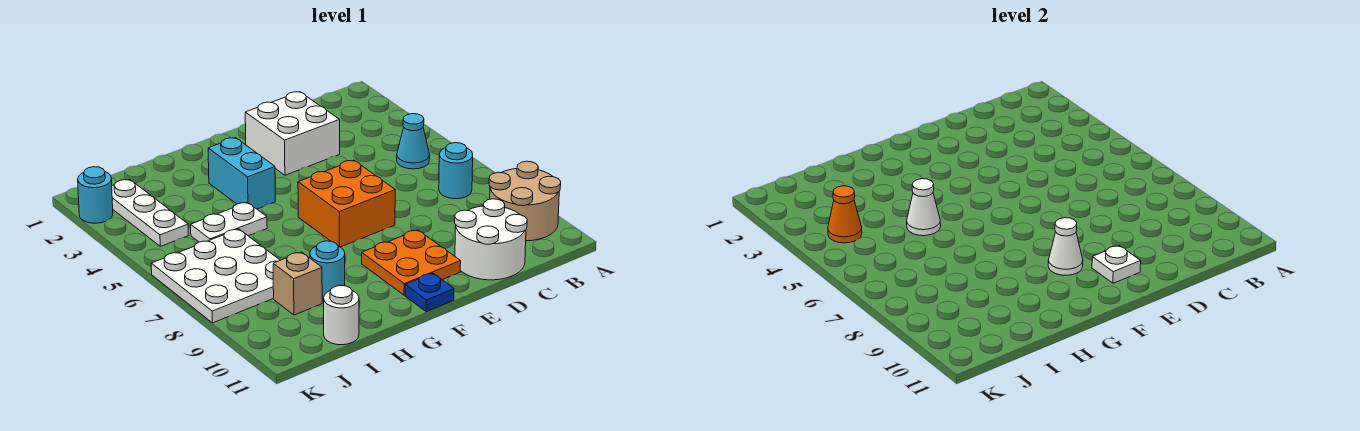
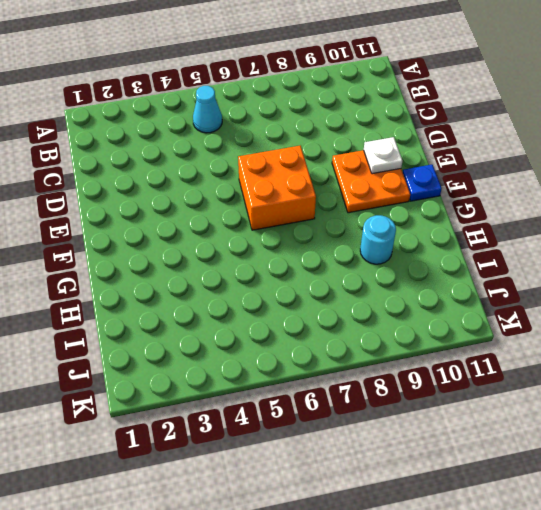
none -> tan 2x2 round brick [489,161,561,241]
none -> cyan 1x1 round brick [439,143,473,199]
none -> white 2x2 round brick [455,199,527,280]

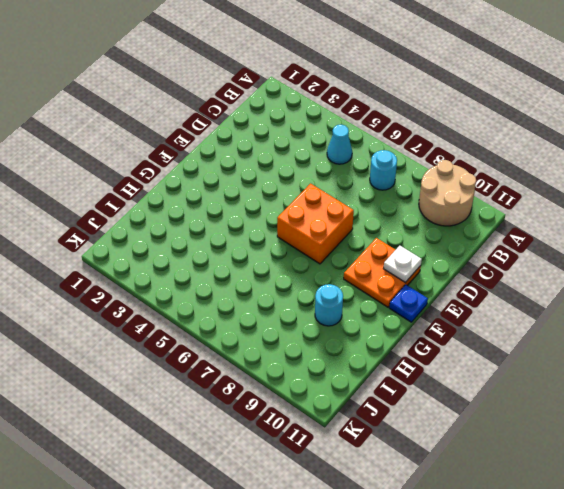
none -> white 2x2 round brick [455,199,527,280]
none -> white 2x2 brick [245,92,340,175]
none -> cyan 1x2 brick [208,138,275,209]

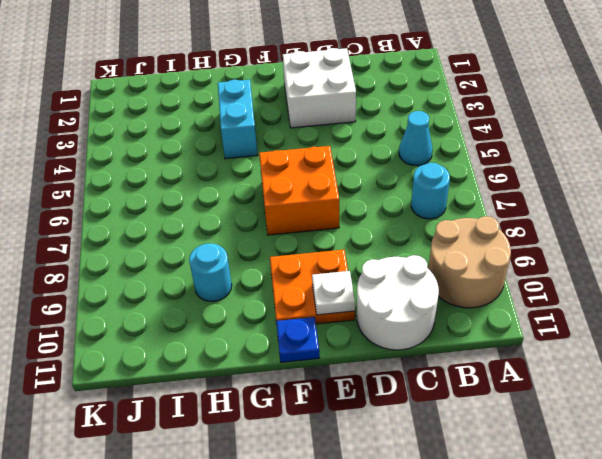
none -> white 1x2 plate [191,202,267,242]
none -> white 3x3 plate [151,229,280,323]
none -> tan 1x1 brick [273,252,322,315]

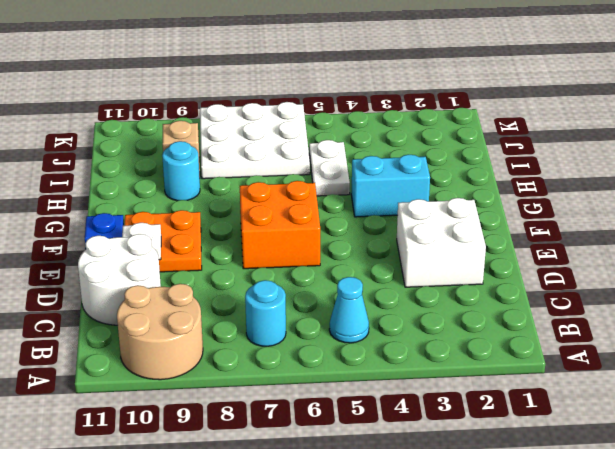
none -> white 1x1 round brick [324,286,359,345]
none -> white 1x3 plate [112,179,188,246]
none -> cyan 1x1 round brick [78,167,113,223]

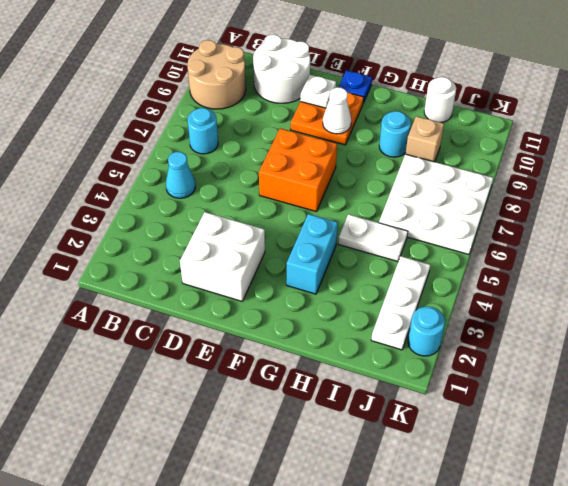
none -> white 1x1 cone [907,179,941,236]
none -> orange 1x1 cone [828,186,862,243]

